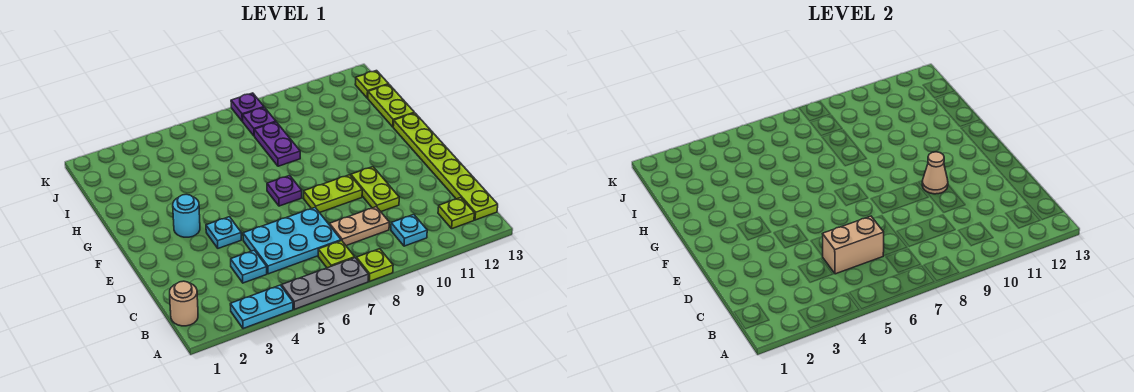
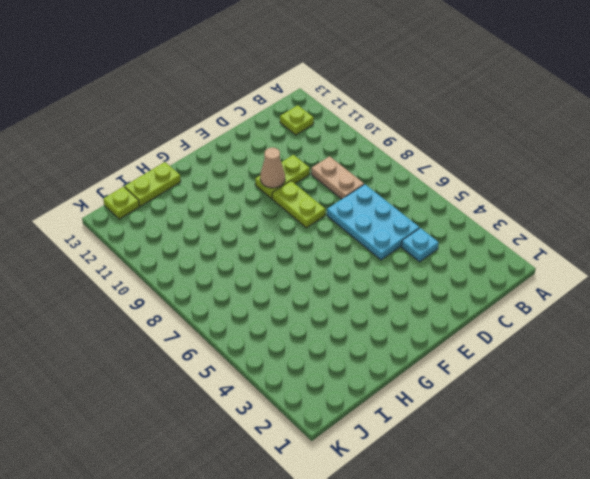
none -> cyan 1x2 plate [230,285,293,329]
none -> grey 1x3 plate [282,258,369,309]
none -> lime 1x1 plate [356,249,393,281]

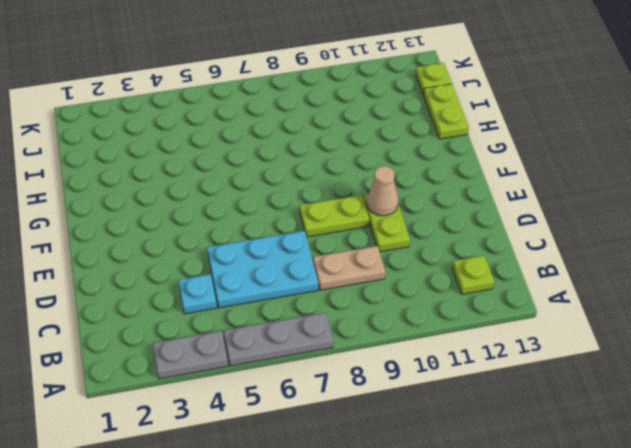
grey 1x2 plate [153,331,228,379] -> cyan 1x2 plate [230,285,293,329]
none -> lime 1x1 plate [356,249,393,281]
none -> tan 1x1 round brick [170,281,198,326]
none -> lime 1x1 plate [318,241,355,268]

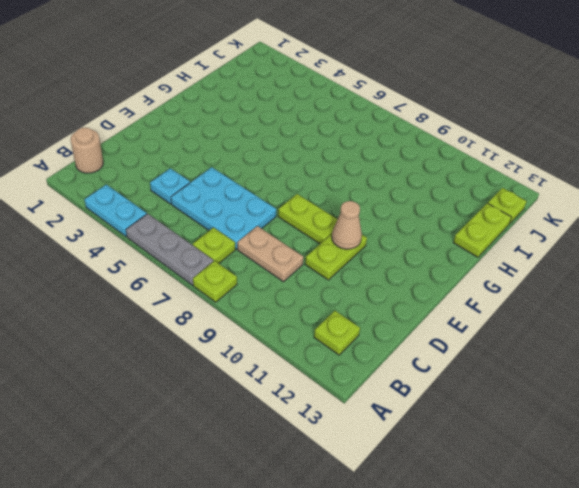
none -> cyan 1x1 plate [391,215,427,246]
none -> lime 1x6 plate [393,113,498,220]
none -> cyan 1x1 plate [206,217,241,248]

